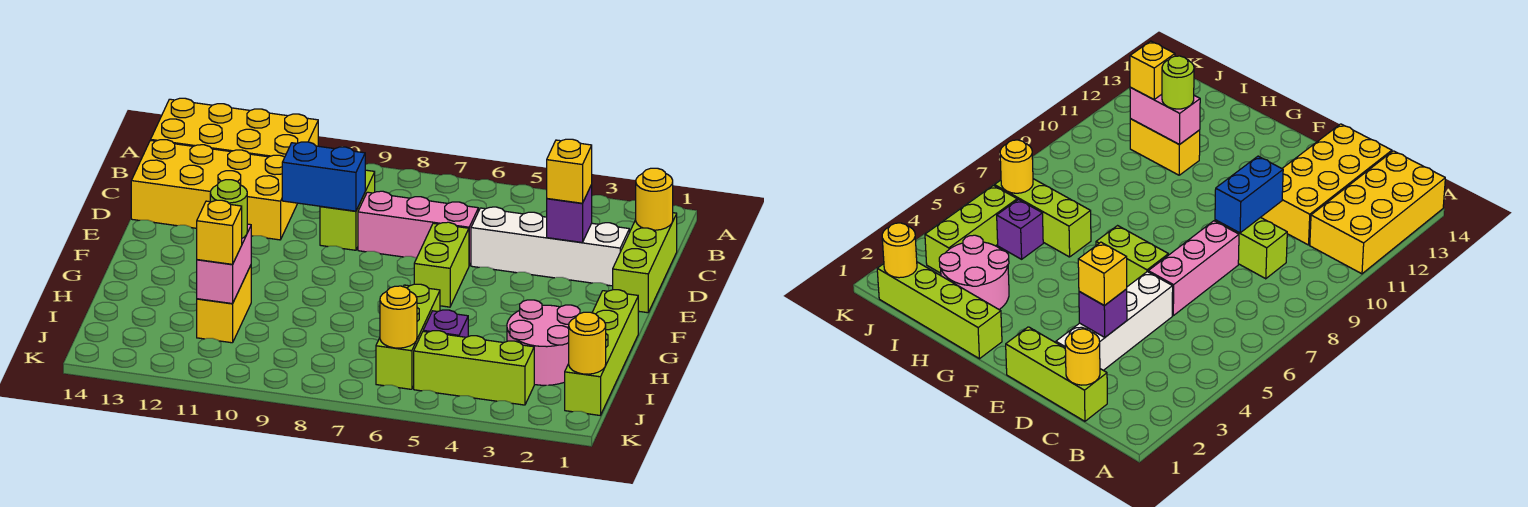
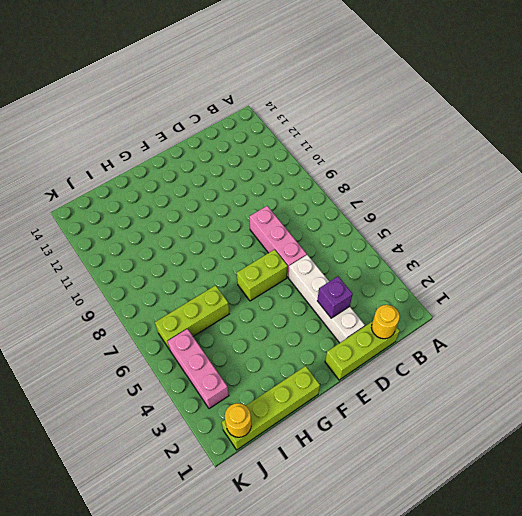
pink 1x3 brick [167,329,229,409] -> lime 1x3 brick [414,331,534,405]
none -> yellow 2x4 brick [151,98,318,157]
none -> lime 1x2 brick [320,170,375,250]
none -> yellow 2x4 brick [131,140,298,240]

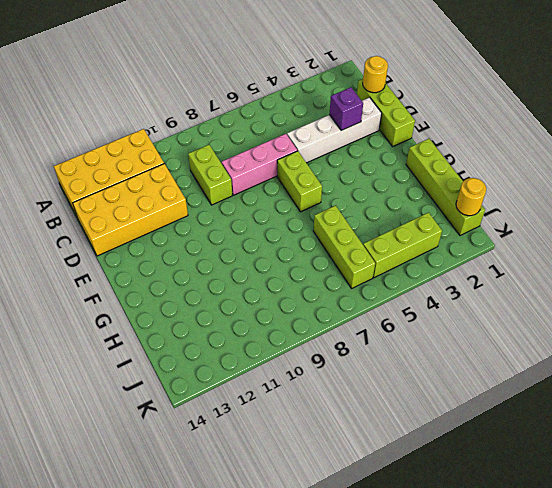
none -> pink 2x2 round brick [507,300,580,385]
none -> yellow 1x2 brick [197,265,251,343]
none -> purple 1x1 brick [423,310,468,337]

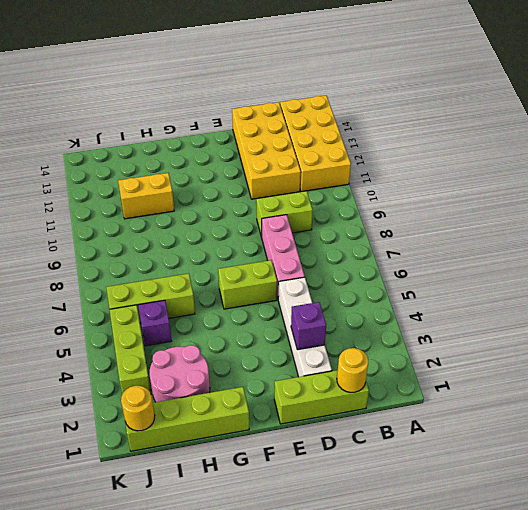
none -> blue 1x2 brick [282,142,365,211]
none -> pink 1x2 brick [197,224,251,304]
none -> yellow 1x1 round brick [380,286,417,348]

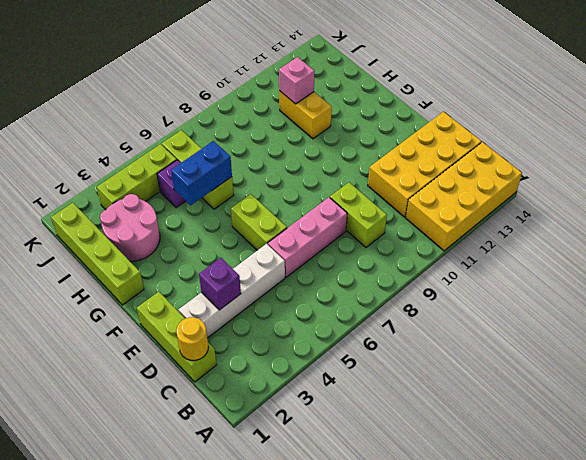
blue 1x2 brick [171,141,232,205] -> blue 1x2 brick moved to [282,142,365,211]
pink 1x1 brick [279,57,314,104] -> pink 1x2 brick [197,224,251,304]
none -> yellow 1x1 round brick [569,312,606,374]
none -> yellow 1x1 round brick [380,286,417,348]
none -> yellow 1x1 brick [547,139,592,203]

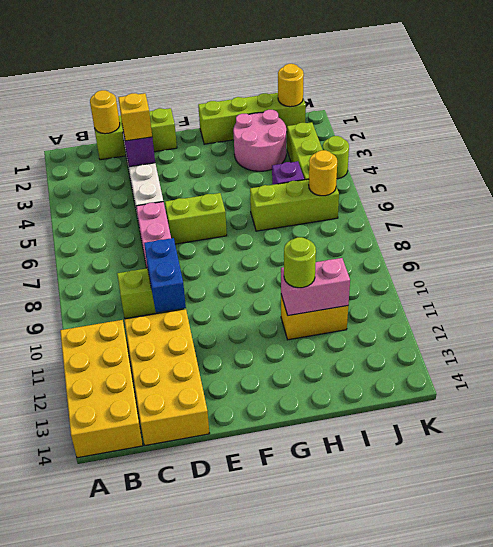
lime 1x1 round brick [323,136,349,179] -> none
none -> yellow 1x1 brick [197,200,242,264]

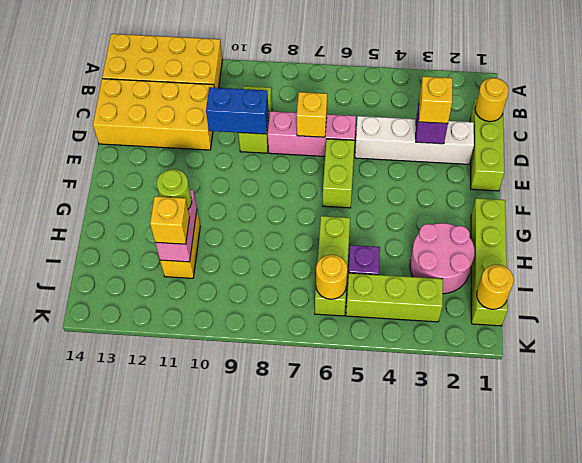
yellow 1x1 brick [297,92,327,137] -> none

